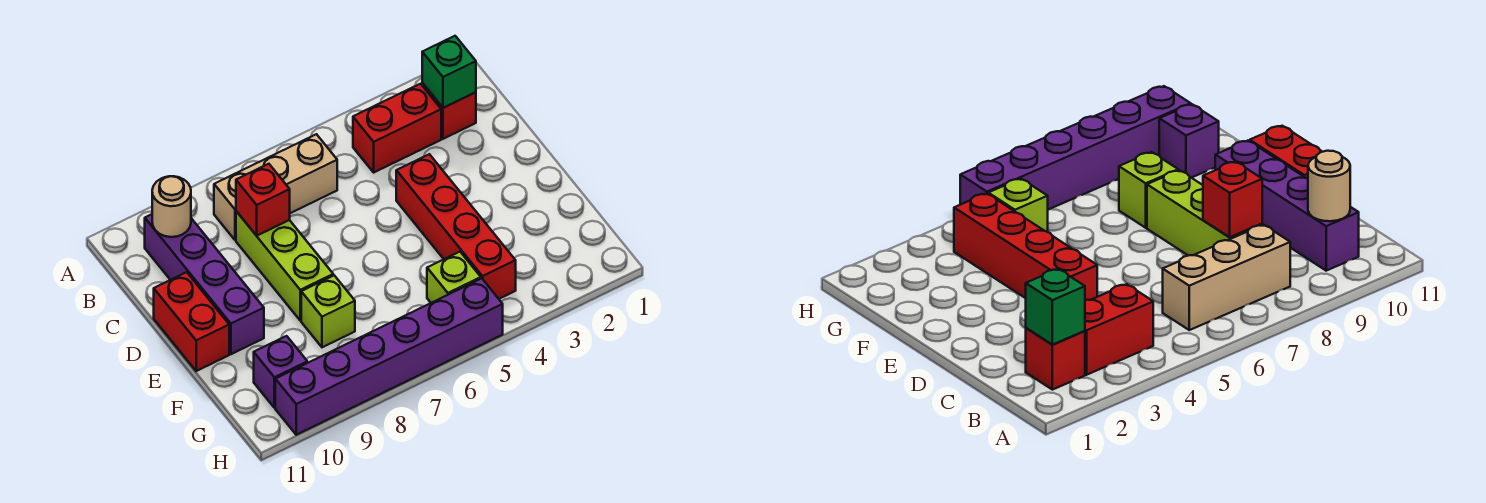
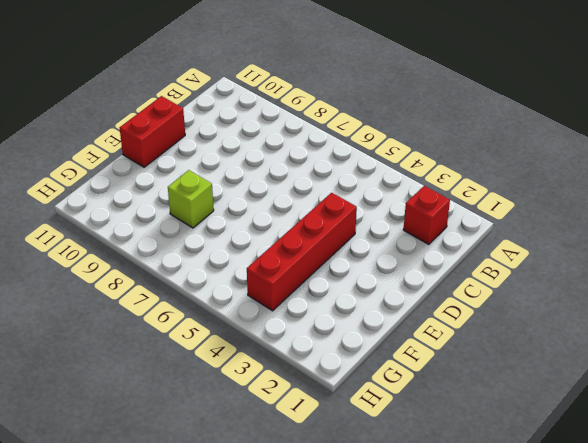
none -> red 1x2 brick [353,84,441,172]
none -> tan 1x3 brick [214,134,337,240]
none -> purple 1x4 brick [145,214,264,354]

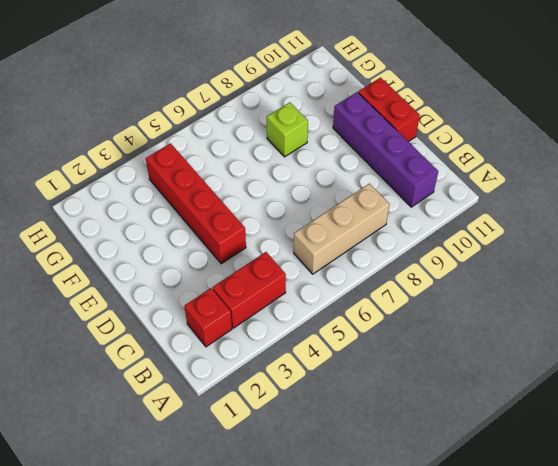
none -> lime 1x3 brick [236,211,333,320]
none -> lime 1x1 brick [427,252,481,303]
none -> purple 1x1 brick [254,336,307,408]

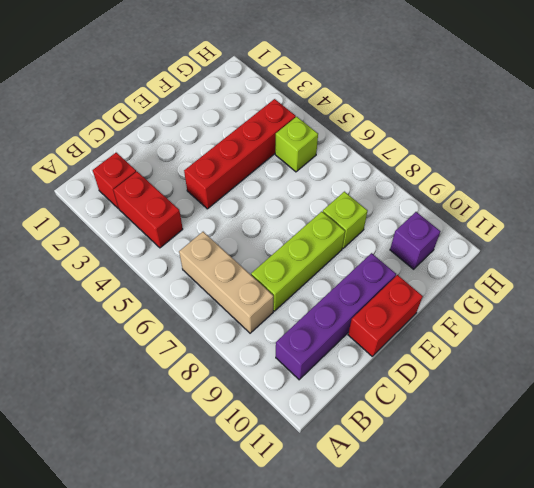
none -> purple 1x6 brick [275,279,503,435]
none -> green 1x1 brick [422,36,476,108]
none -> tan 1x1 round brick [152,176,191,237]

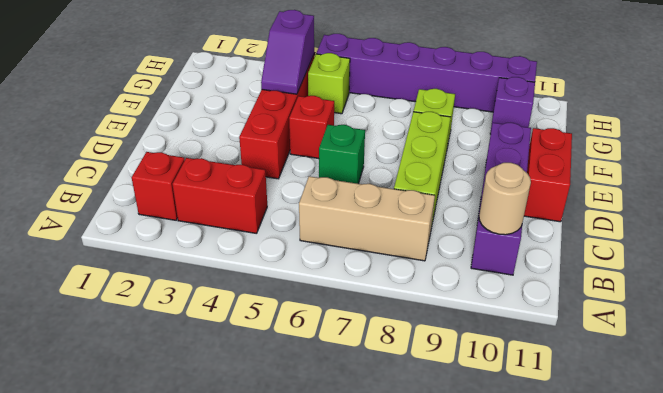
green 1x1 brick [319,125,365,184] -> green 1x1 brick moved to [422,36,476,108]
red 1x1 brick [289,96,334,159] -> red 1x1 brick moved to [236,164,290,236]
purple 1x2 slope [261,10,314,94] -> none

